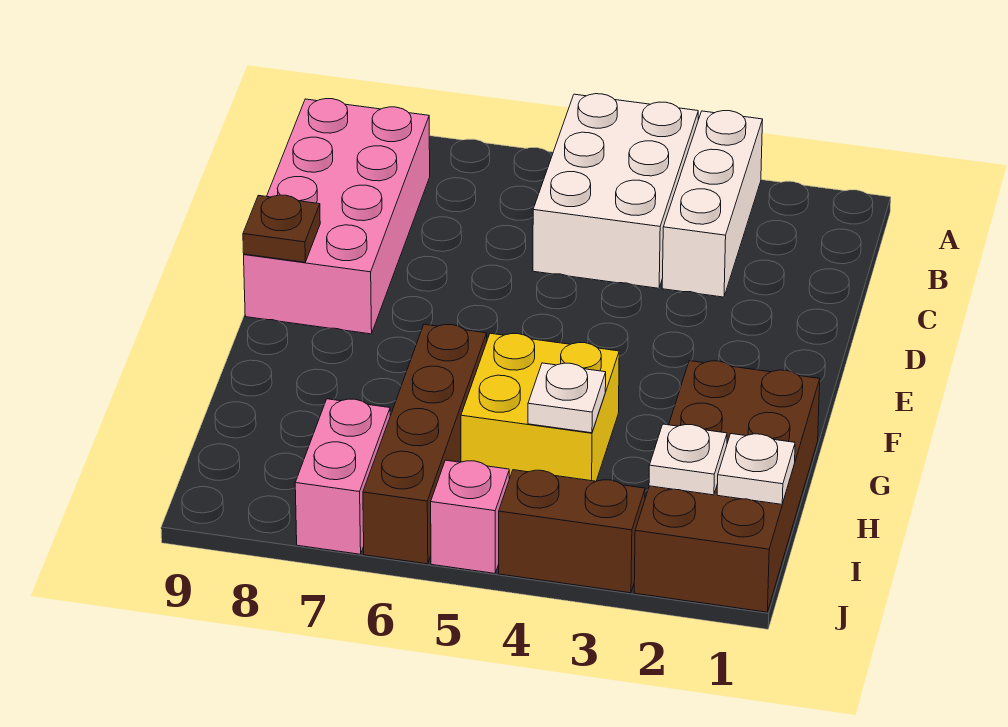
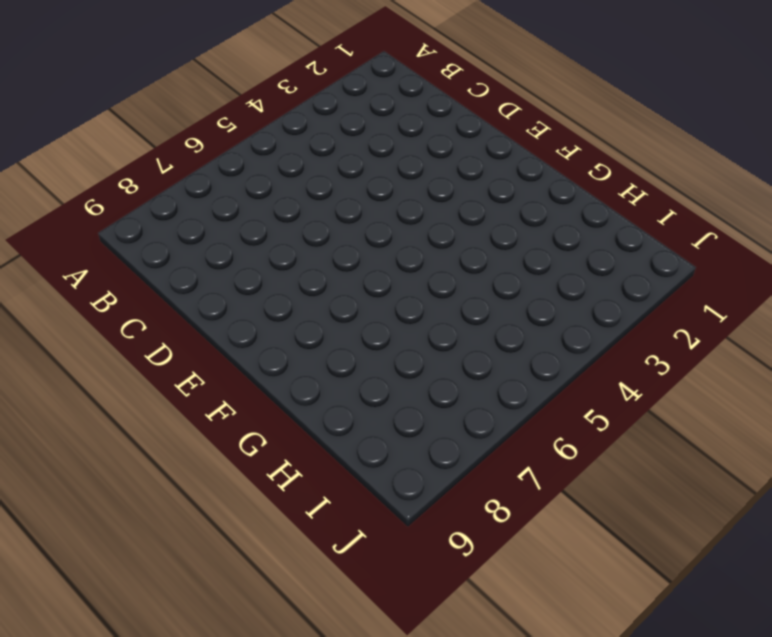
none -> white 1x3 brick [662,111,763,297]
none -> white 2x3 brick [533,94,698,288]
none -> pink 2x4 brick [244,99,430,334]

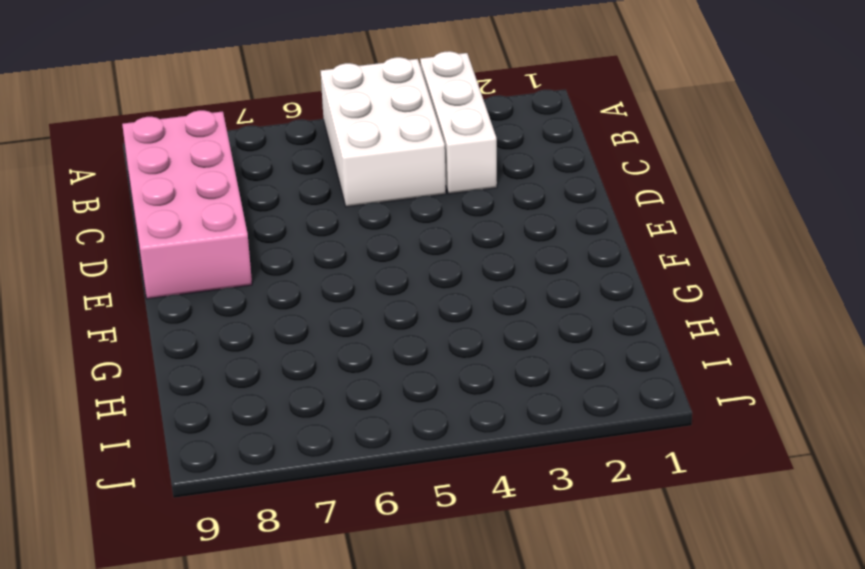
none -> brown 2x4 brick [634,361,820,612]
none -> yellow 2x2 brick [461,333,619,481]
none -> brown 1x4 brick [363,324,487,564]

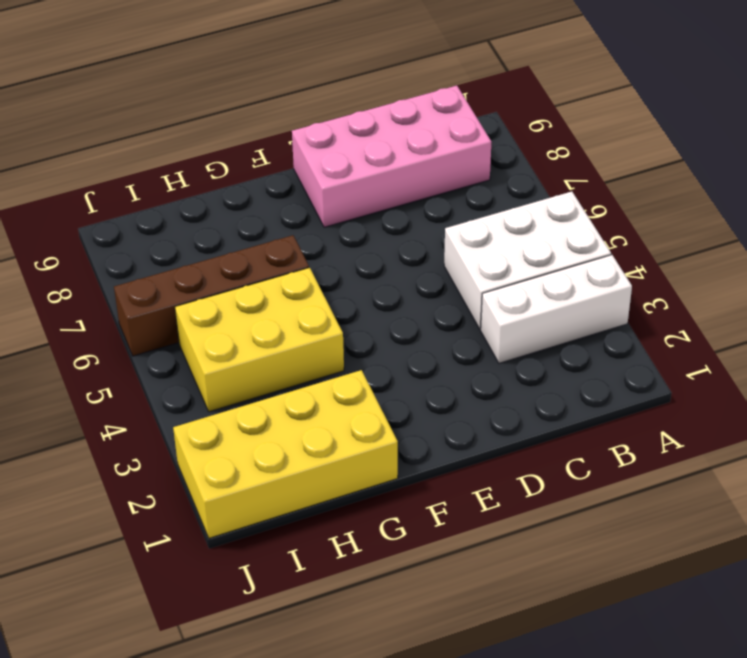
yellow 2x4 brick [173,370,398,538] -> brown 2x4 brick [634,361,820,612]
yellow 2x3 brick [175,268,344,412] -> yellow 2x2 brick [461,333,619,481]
none -> pink 1x2 brick [295,399,390,554]
none -> brown 1x2 brick [499,470,645,593]
none -> pink 1x1 brick [431,460,509,573]

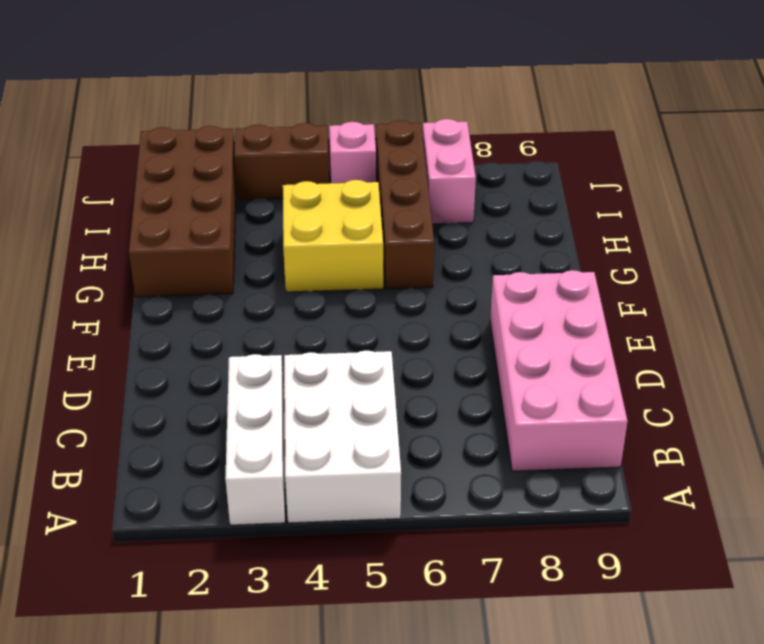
none -> brown 1x1 plate [243,195,320,262]
none -> white 1x1 plate [528,363,606,433]
none -> white 1x1 plate [717,434,795,504]

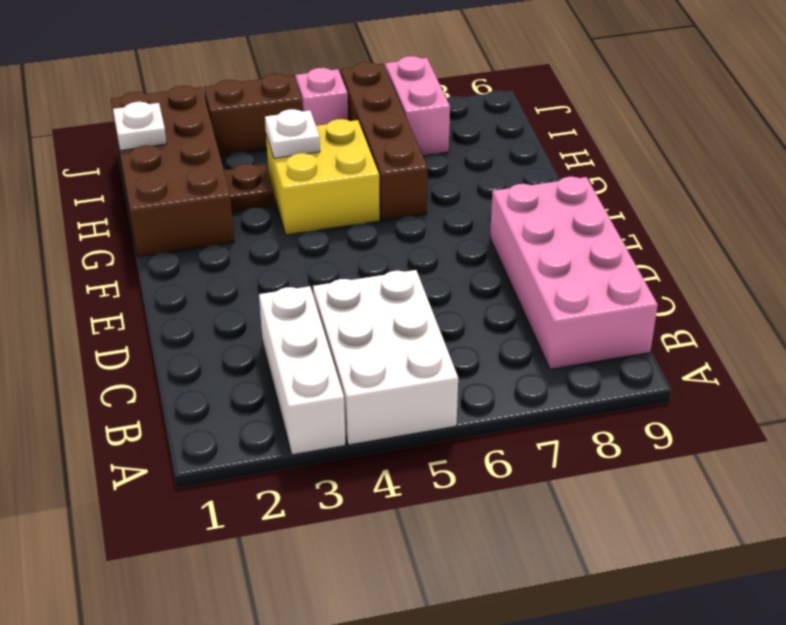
brown 1x1 plate [224,164,275,212] -> brown 1x1 plate moved to [243,195,320,262]
none -> white 1x1 plate [649,424,727,495]

